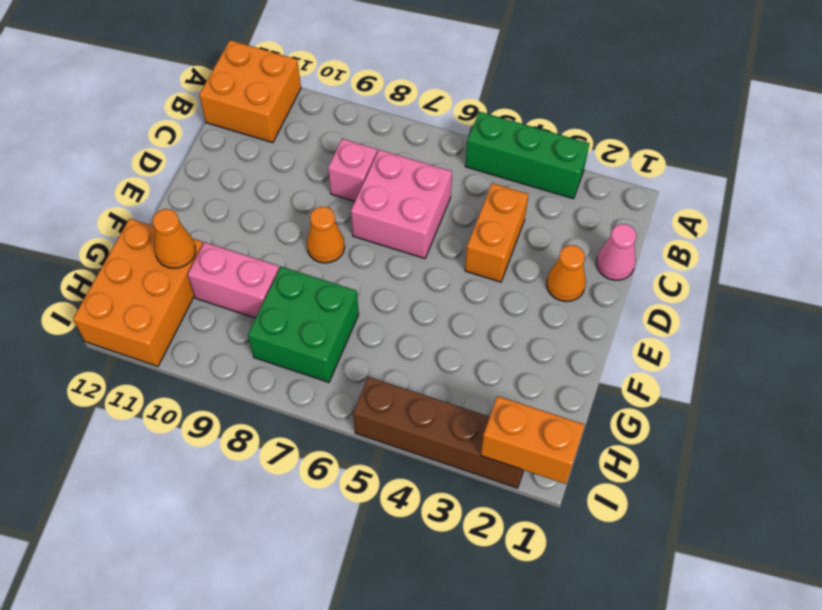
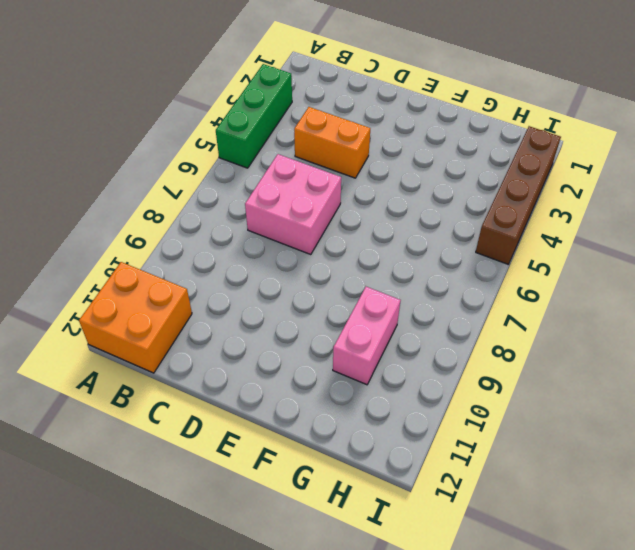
none -> pink 1x1 cone [596,224,636,280]
none -> pink 1x1 brick [328,139,377,201]
none -> orange 1x1 cone [546,245,586,302]

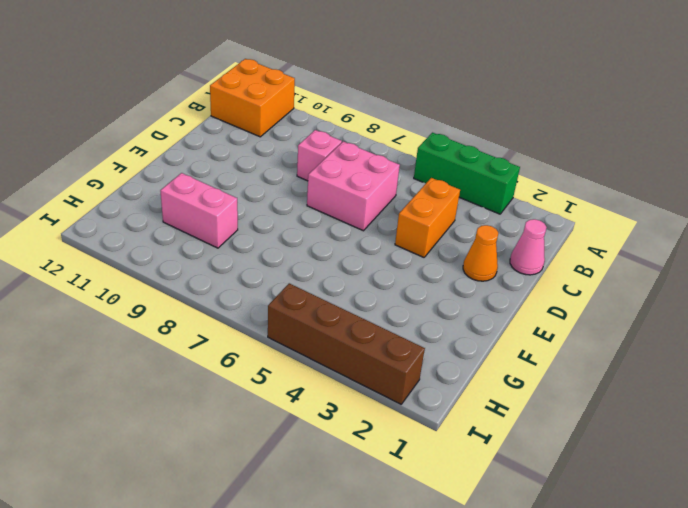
none -> orange 1x1 cone [307,207,345,263]
none -> green 2x2 brick [248,267,359,382]
none -> orange 2x3 brick [73,218,203,366]

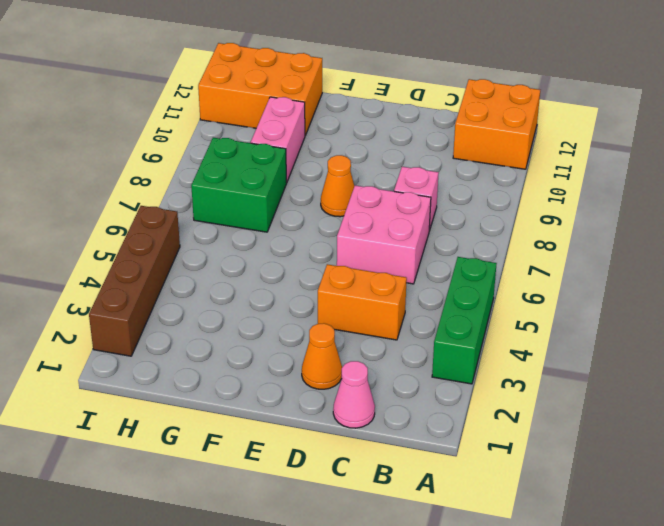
none -> orange 1x1 cone [152,209,196,268]
none -> orange 1x2 brick [481,396,585,484]

